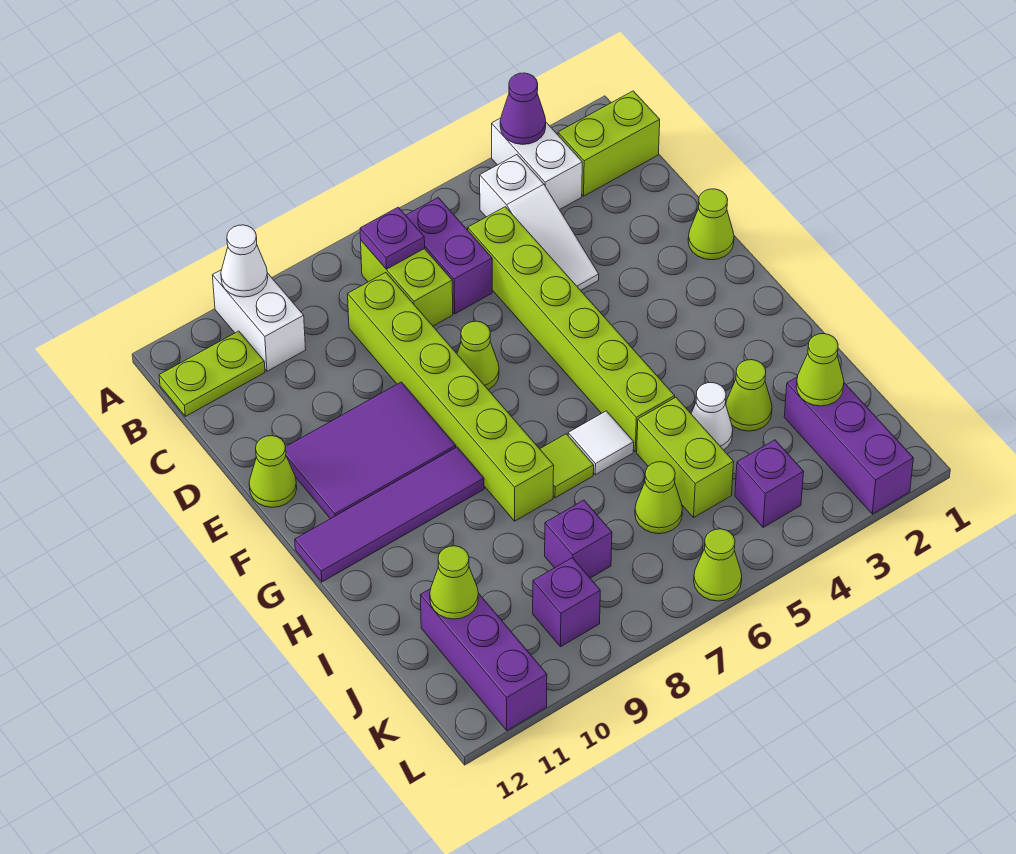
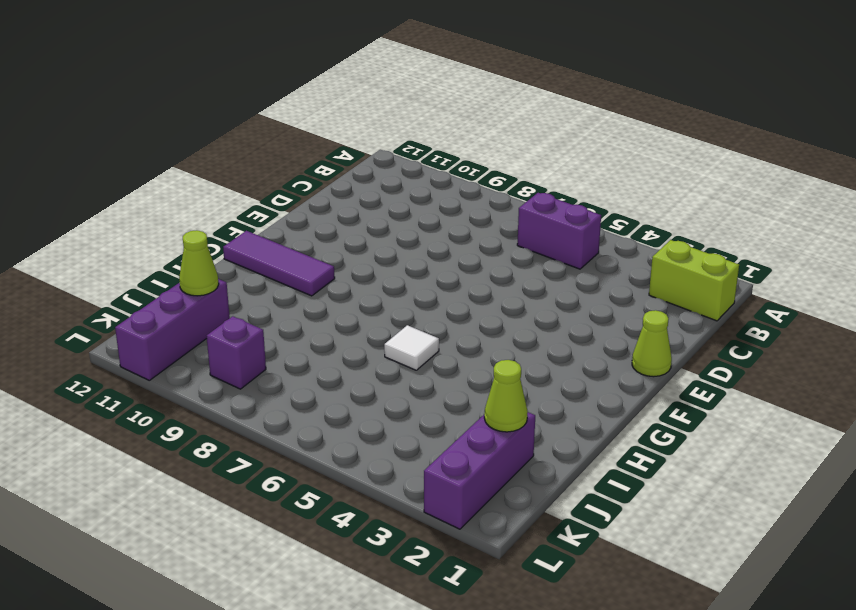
purple 1x2 brick [517,193,601,269] -> purple 1x2 brick turned to [406,198,492,314]
purple 1x3 tile [223,231,335,296] -> purple 1x4 tile [295,447,484,582]
none -> white 1x2 brick [492,118,582,210]
none -> white 1x2 brick [213,270,306,371]
none -> white 1x3 slope [480,155,599,290]
none -> lime 1x2 brick [361,241,453,326]

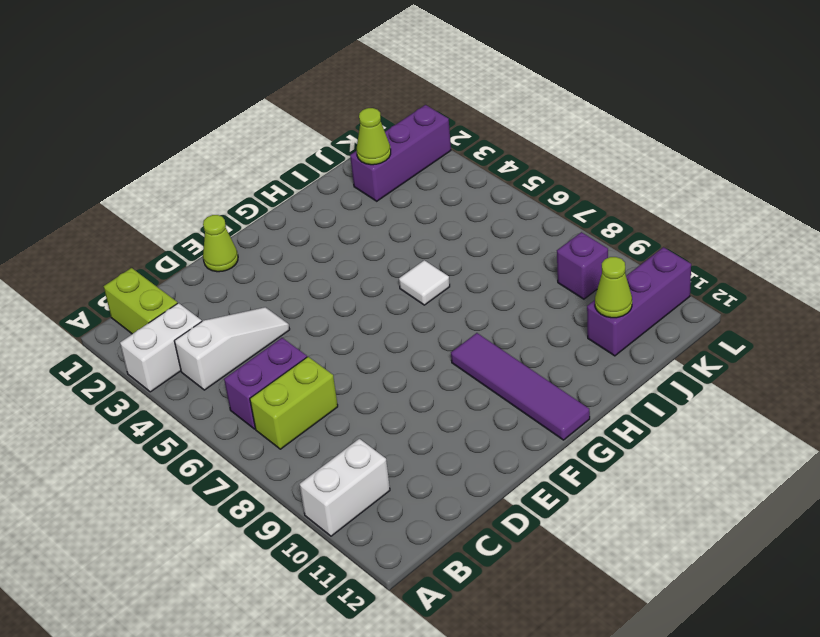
none -> lime 1x2 plate [159,331,265,416]
none -> lime 1x6 brick [468,207,675,452]
none -> lime 1x6 brick [348,273,554,521]
none -> lime 1x1 cone [457,321,499,390]

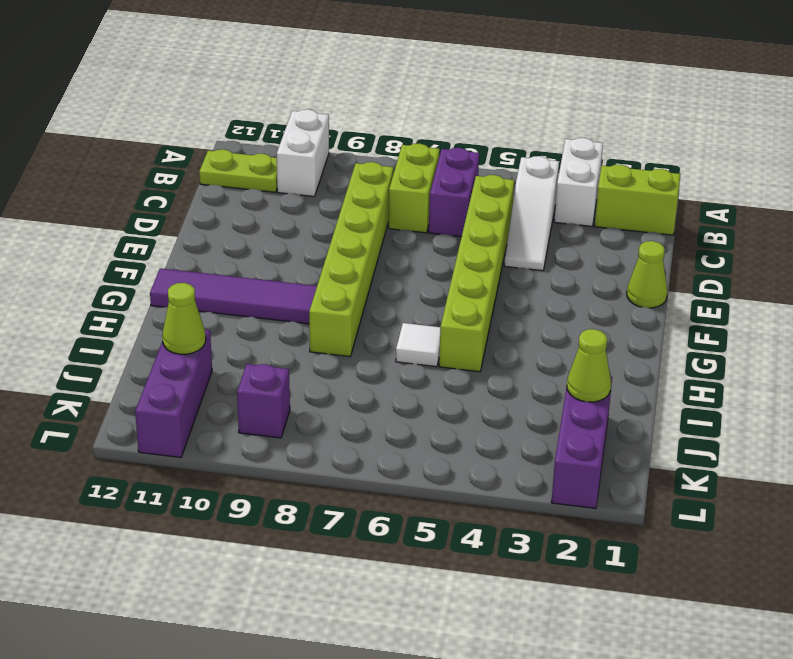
none -> lime 1x1 cone [457,321,499,390]
none -> purple 2x3 tile [286,382,456,519]
none -> lime 1x1 cone [249,436,297,507]
none -> lime 1x1 tile [540,434,594,498]

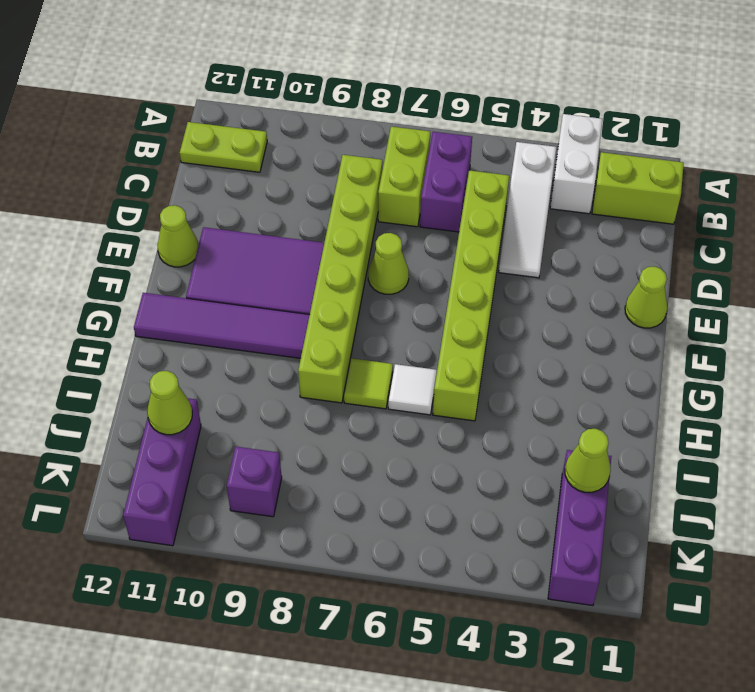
none -> white 1x2 brick [213,270,306,371]
none -> lime 1x1 cone [726,360,772,431]
none -> white 1x1 cone [691,383,733,450]
none -> lime 1x2 brick [637,397,734,517]

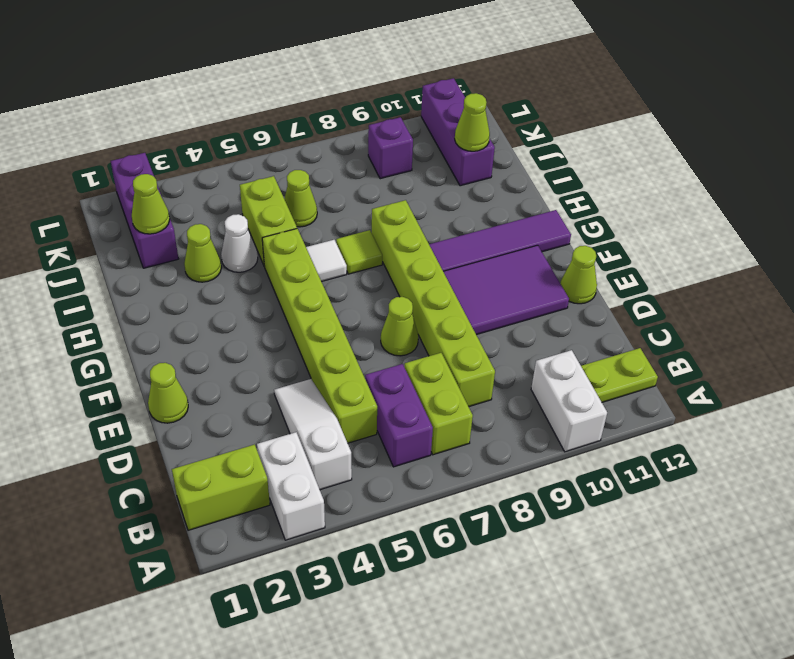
none -> purple 1x1 brick [545,500,612,578]
none -> purple 1x1 brick [735,440,804,528]
none -> lime 1x1 cone [694,529,742,601]
none -> purple 1x1 cone [500,73,546,145]

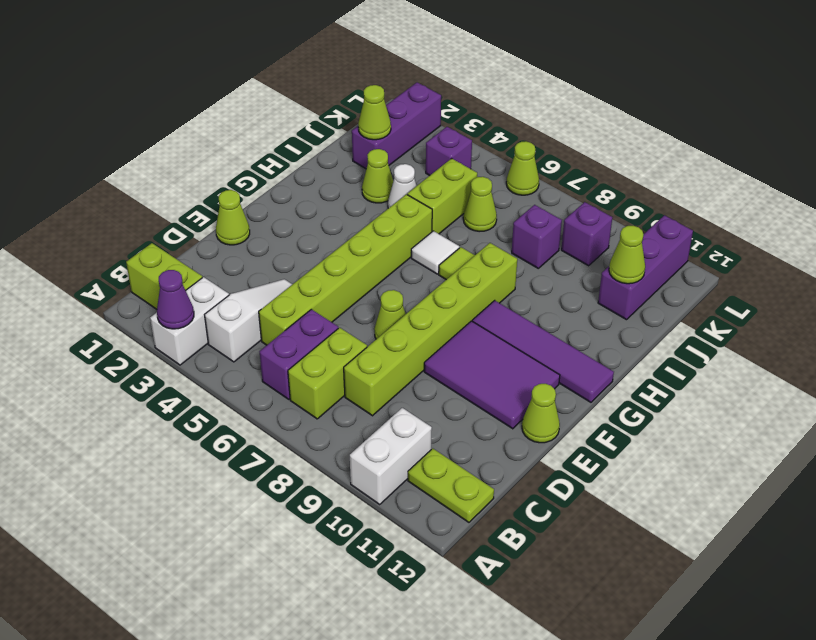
none -> white 1x1 cone [221,225,268,297]
none -> purple 1x1 plate [360,207,425,269]

